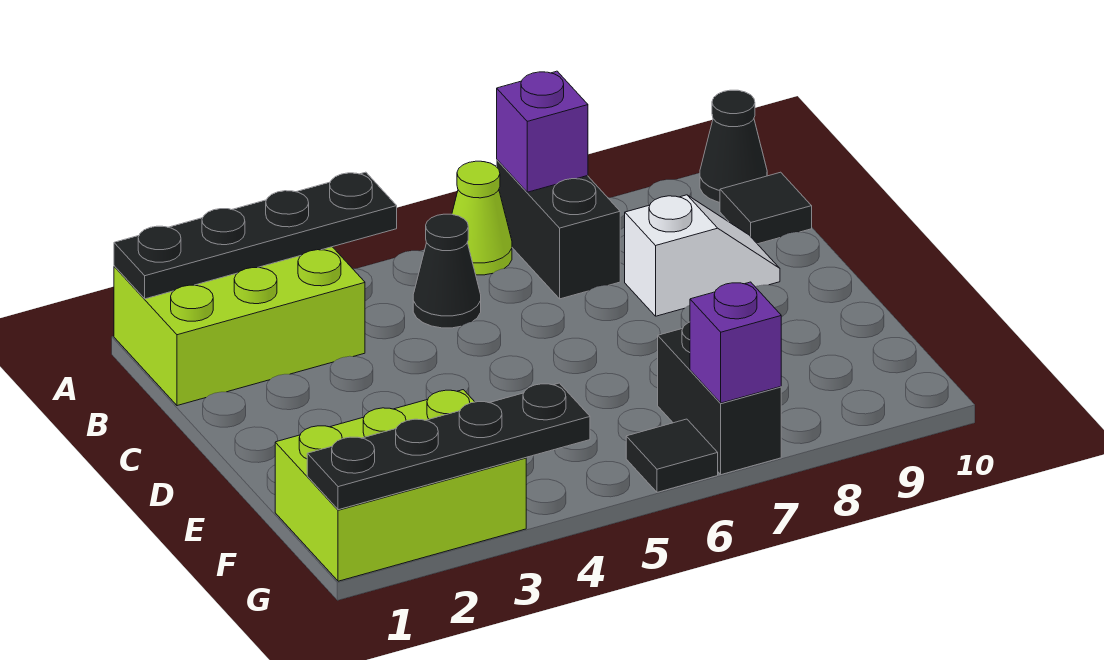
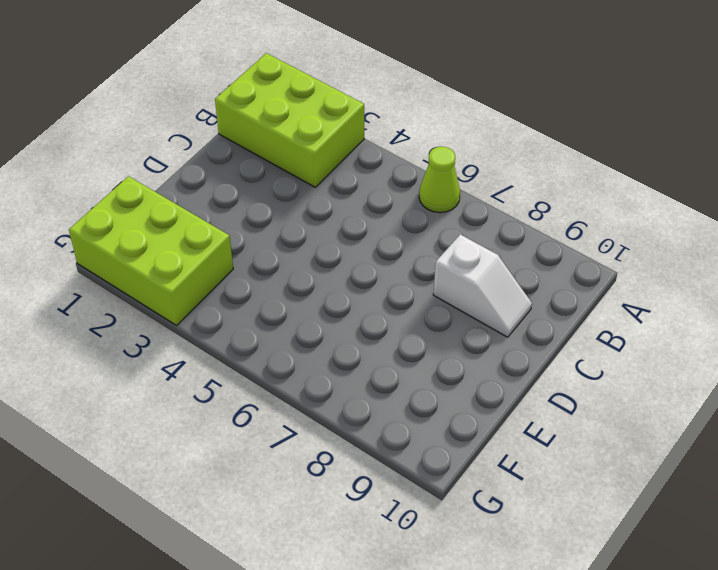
none -> black 1x2 brick [497,160,620,299]
none -> black 1x1 cone [700,90,767,202]
none -> black 1x1 cone [413,214,481,328]

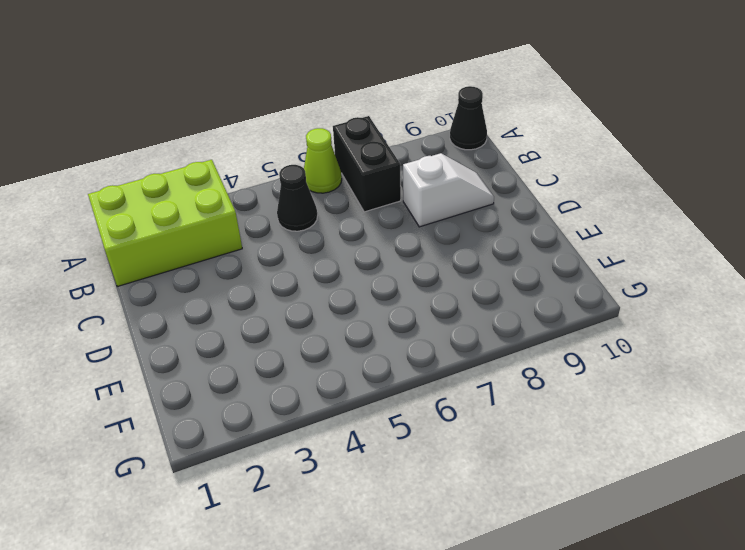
none -> black 1x1 tile [720,172,812,244]
none -> lime 2x3 brick [275,390,526,581]
none -> black 1x2 brick [658,322,781,475]

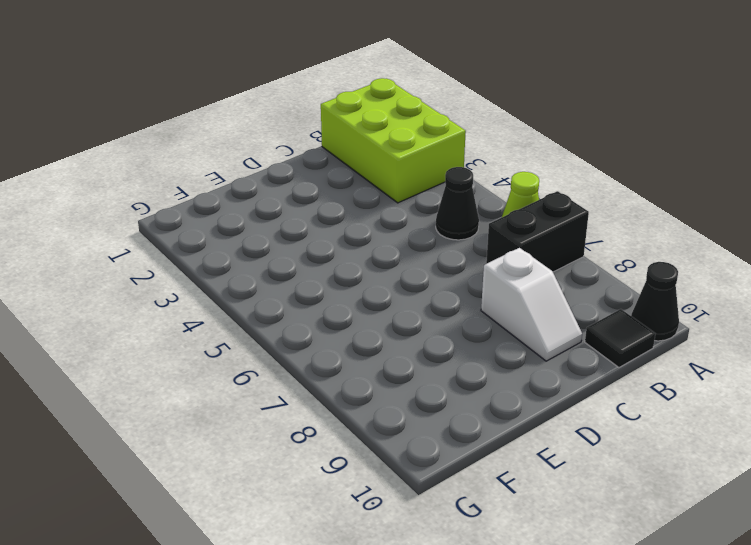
none -> lime 2x3 brick [275,390,526,581]
none -> black 1x2 brick [658,322,781,475]
none -> black 1x1 tile [626,419,718,492]

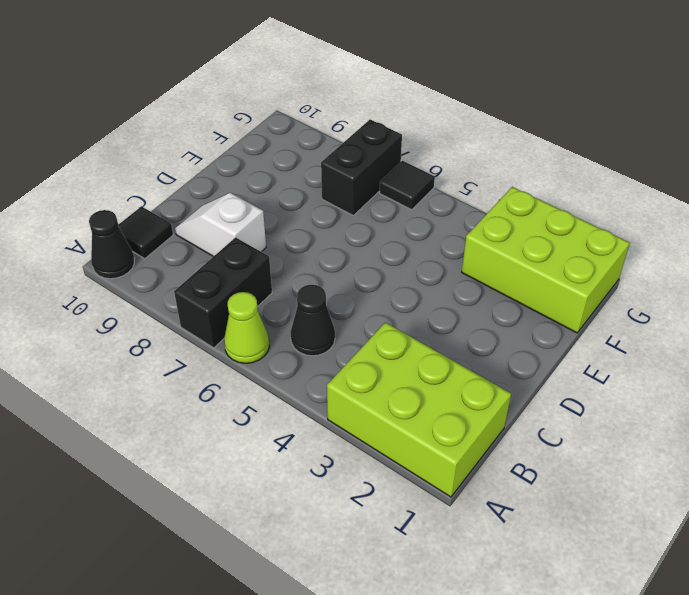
none -> black 1x4 plate [114,172,397,299]
none -> purple 1x1 brick [497,71,588,192]
none -> black 1x4 plate [307,383,590,510]

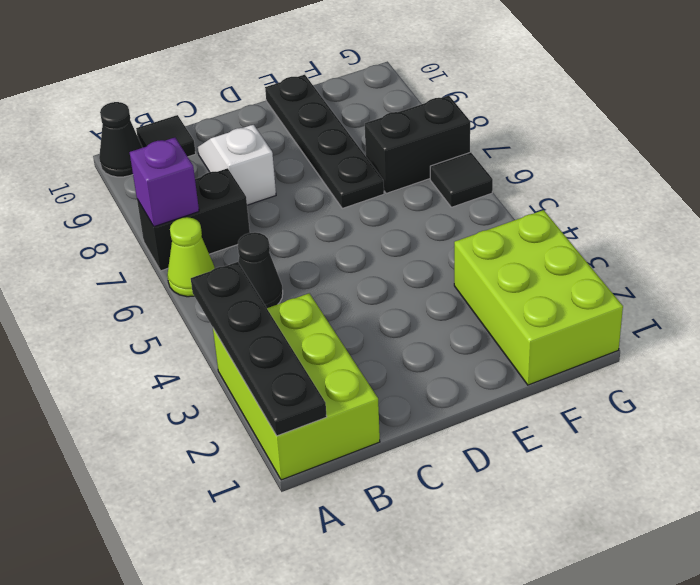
black 1x4 plate [265,75,384,208] -> black 1x4 plate moved to [307,383,590,510]
none -> purple 1x1 brick [690,282,781,403]

